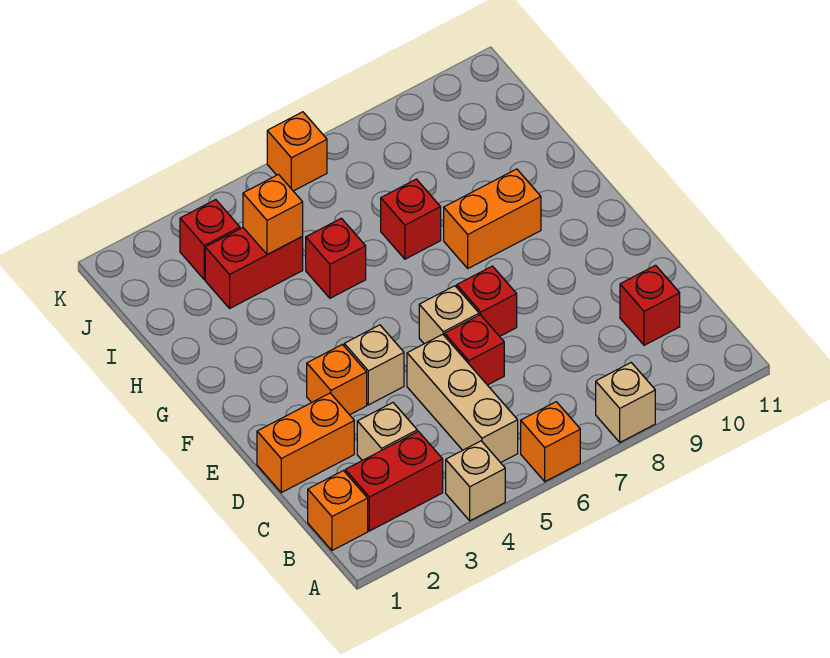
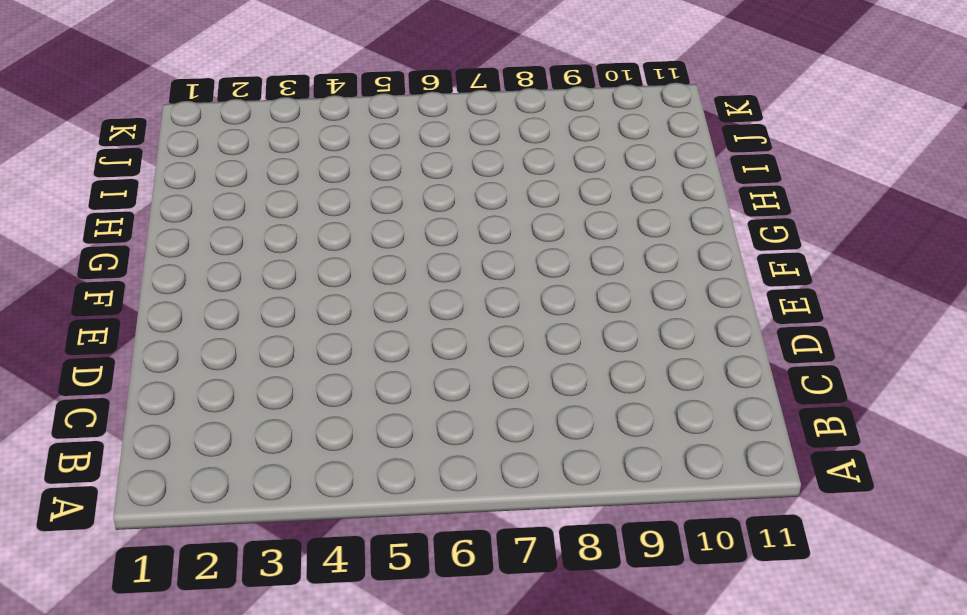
none -> tan 1x1 brick [446,441,505,521]
none -> orange 1x1 brick [521,402,580,482]
none -> tan 1x1 brick [596,363,655,442]

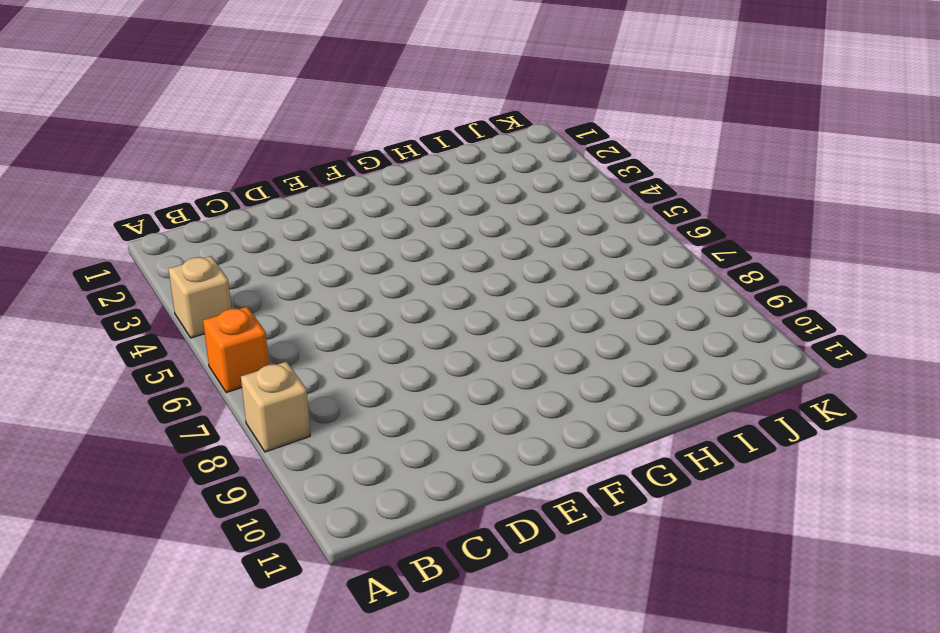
none -> orange 1x1 brick [308,471,368,550]
none -> red 1x2 brick [345,431,443,531]
none -> tan 1x3 brick [407,334,518,463]

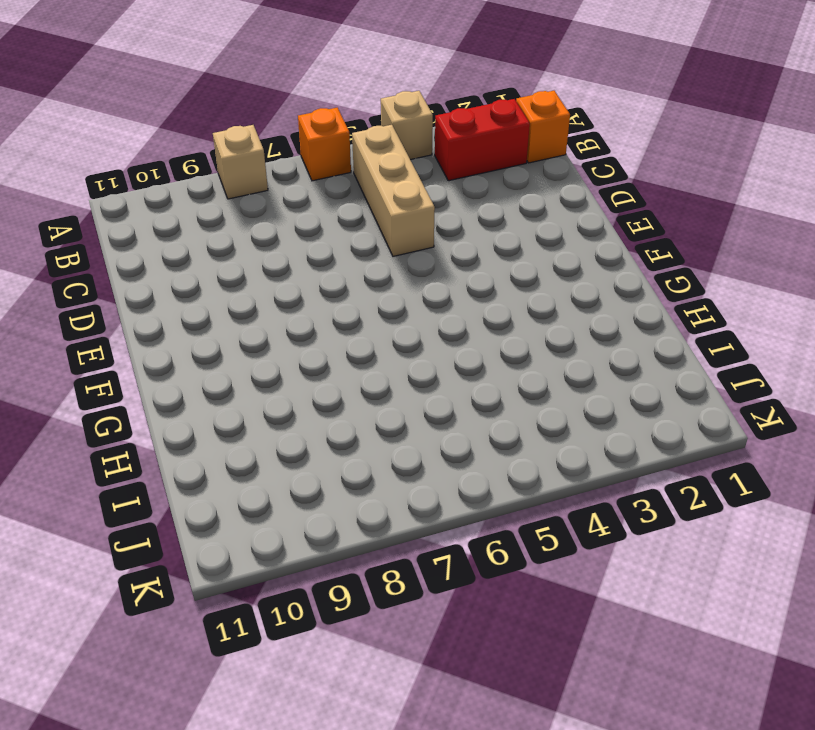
none -> tan 1x1 brick [357,403,417,461]
none -> red 1x1 brick [620,265,680,345]
none -> orange 1x2 brick [257,393,354,493]

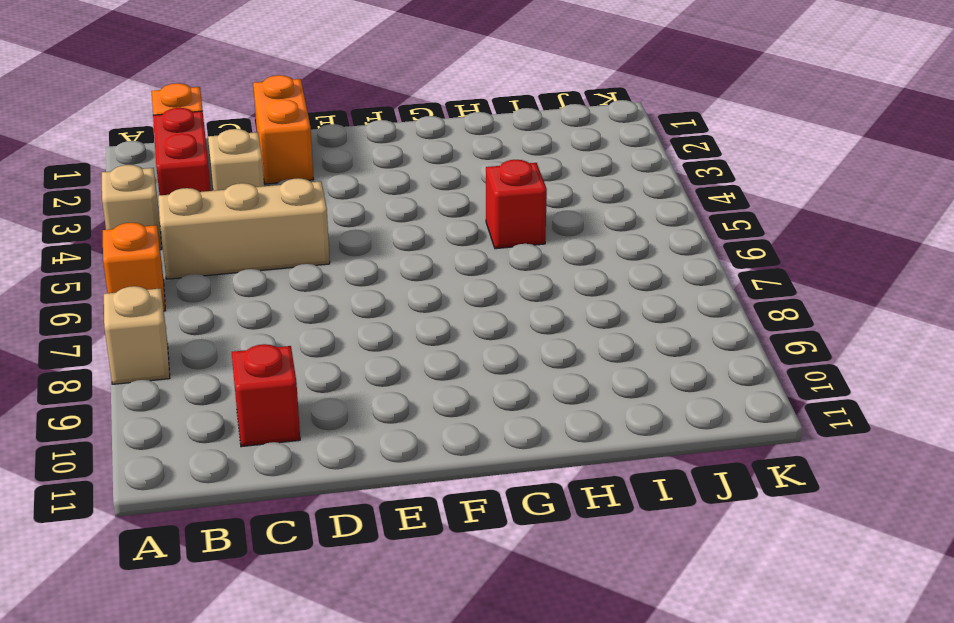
none -> red 1x1 brick [445,315,504,385]
none -> orange 1x1 brick [307,344,367,415]
none -> tan 1x1 brick [344,325,404,405]

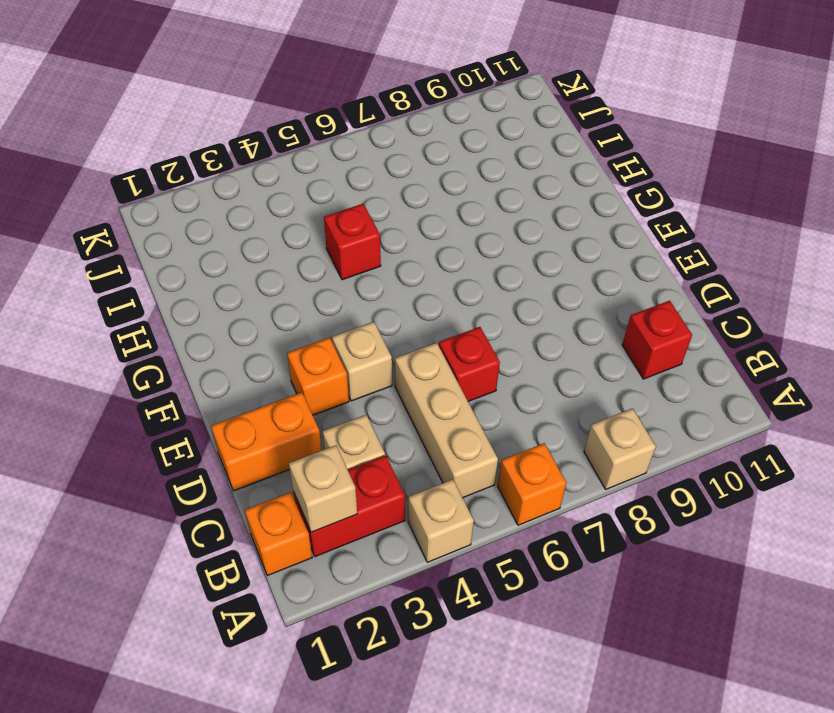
tan 1x1 brick [289,445,357,532] -> tan 1x1 brick moved to [419,286,479,344]
none -> red 1x1 brick [457,266,517,336]
none -> orange 1x2 brick [444,169,541,268]
none -> red 1x1 brick [381,179,441,259]

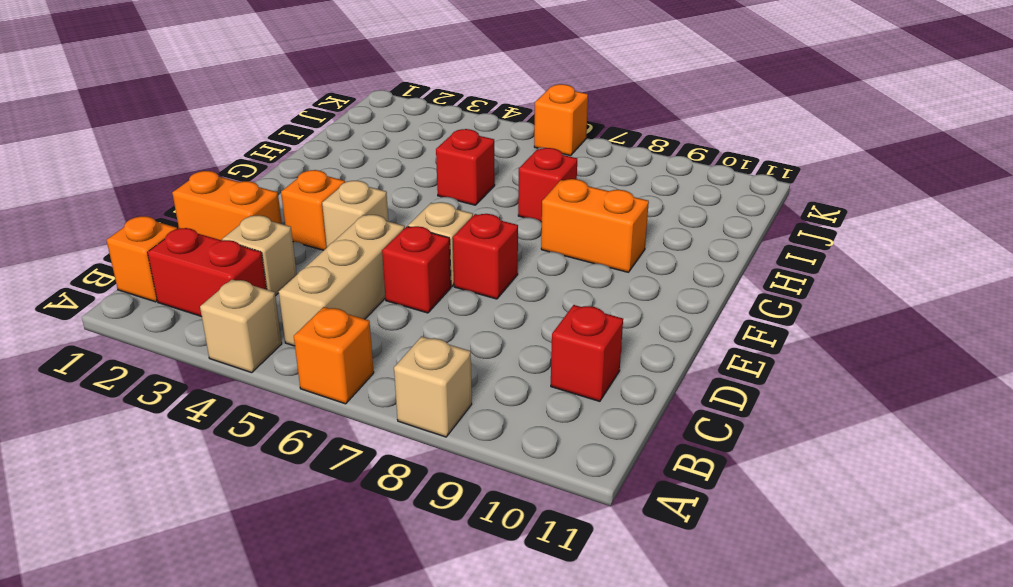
none -> red 1x2 brick [205,228,303,308]
none -> red 1x1 brick [180,200,240,279]
none -> orange 1x1 brick [243,175,303,255]

